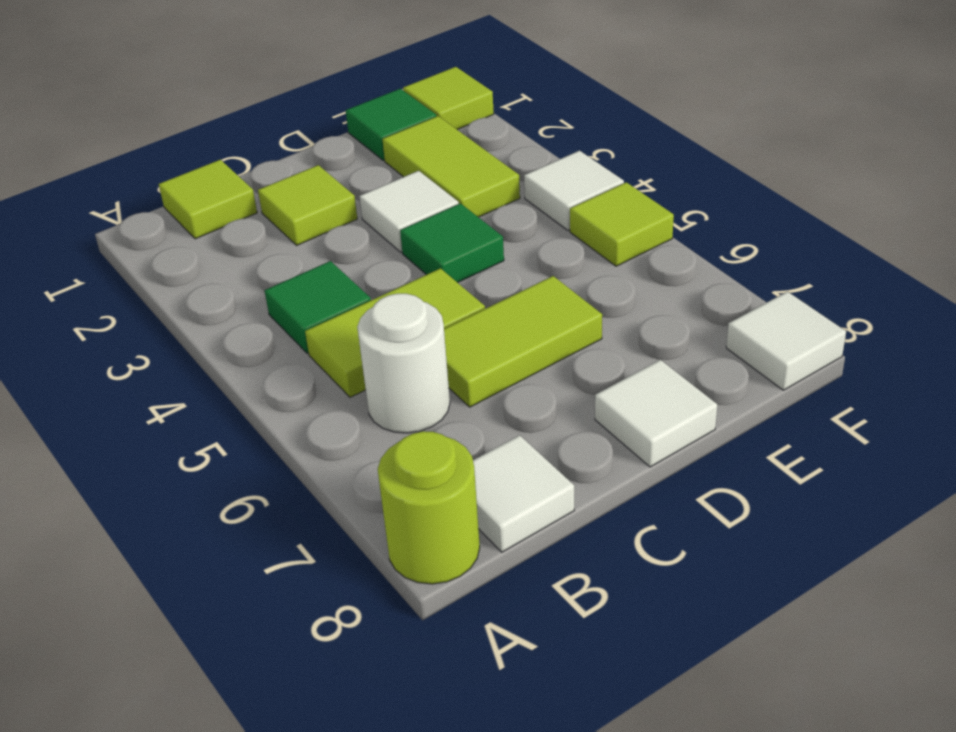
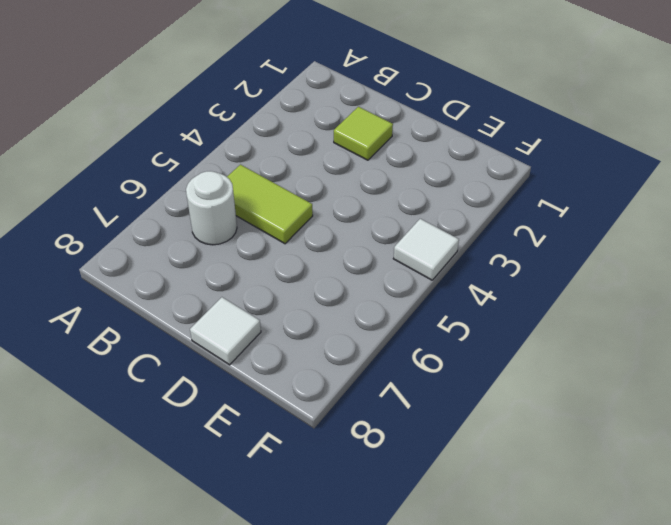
none -> lime 1x1 round brick [378,431,480,584]
none -> lime 1x1 tile [159,160,257,239]
none -> green 1x1 tile [265,261,371,353]

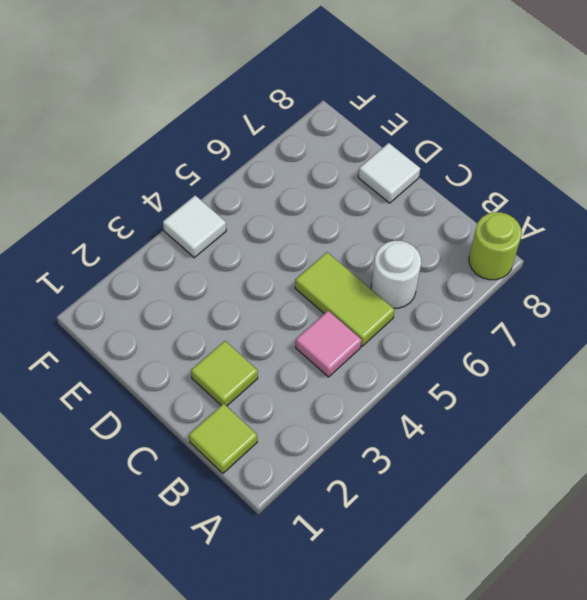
pink 1x1 tile [296,311,362,377] -> green 1x1 tile [265,261,371,353]
none -> white 1x1 tile [473,435,574,552]
none -> lime 1x2 tile [444,276,602,407]
none -> white 1x1 tile [360,171,459,252]

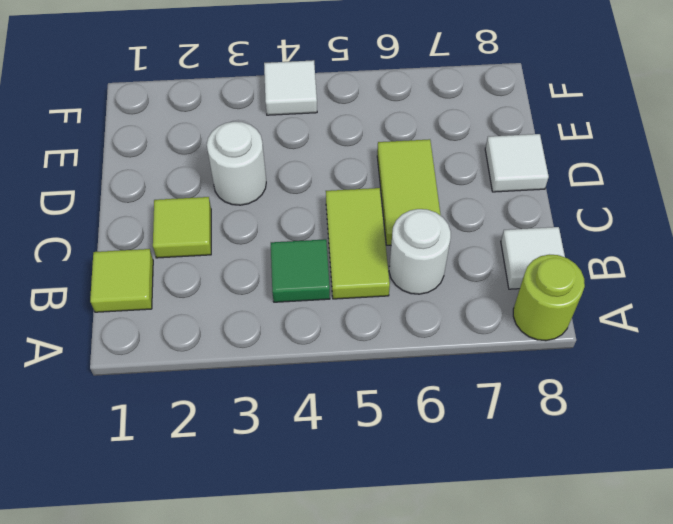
white 1x1 round brick [207,122,266,205] -> white 1x1 tile [360,171,459,252]
none -> green 1x1 tile [400,203,504,283]
none -> green 1x1 tile [346,89,436,160]
none -> lime 1x2 tile [382,116,520,217]

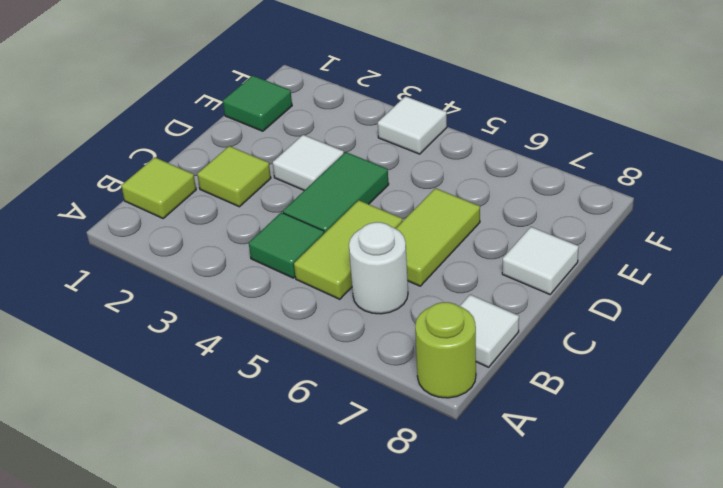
green 1x2 tile [283,152,389,233] -> green 1x1 tile [400,203,504,283]
none -> lime 1x2 tile [382,116,520,217]
none -> lime 1x1 tile [403,67,494,130]
none -> lime 1x1 tile [570,182,674,266]

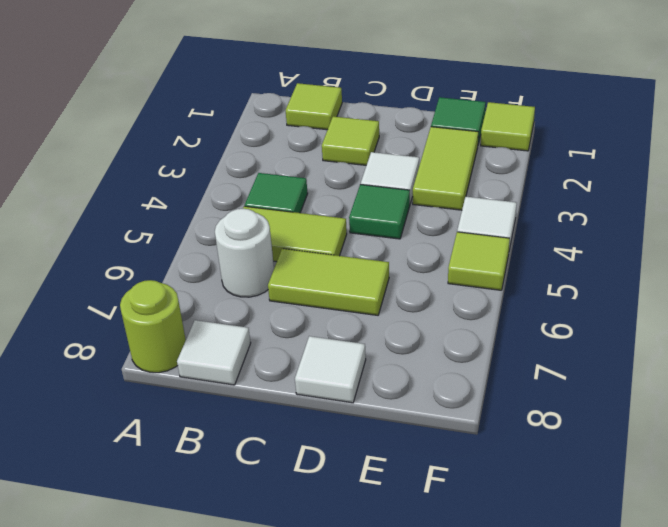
none -> white 1x1 tile [726,292,846,390]

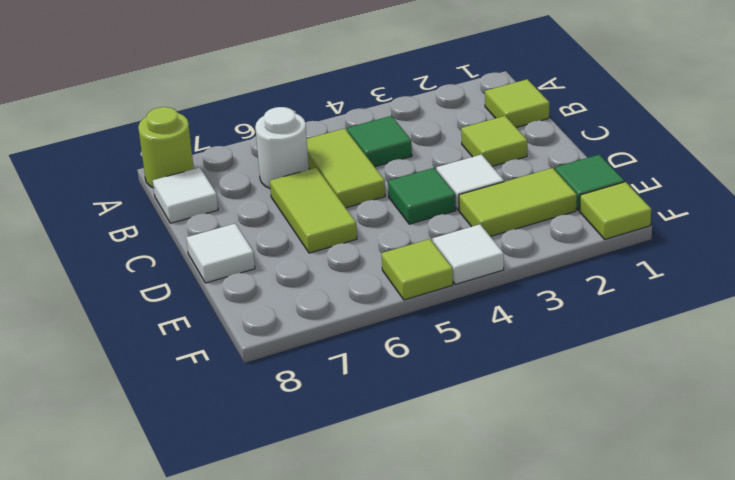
none -> white 1x1 tile [726,292,846,390]

